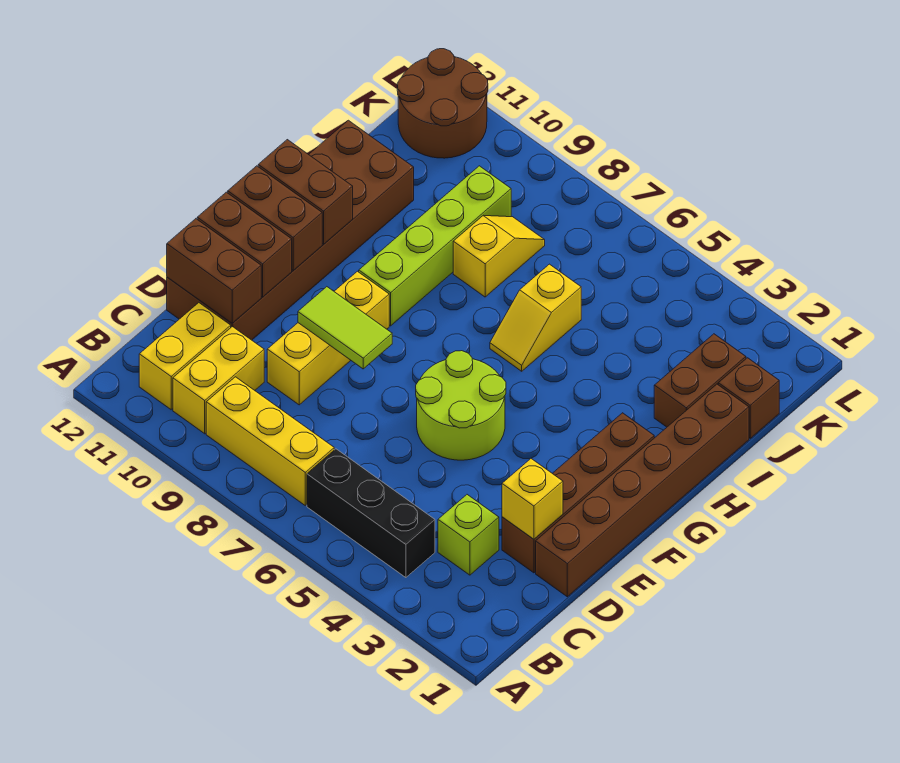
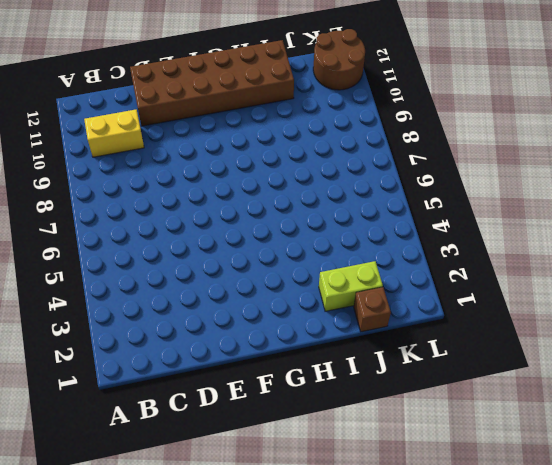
lime 1x2 brick [319,261,383,311] -> brown 1x2 brick [654,334,746,427]
none -> black 1x3 brick [307,449,435,578]
none -> yellow 1x3 brick [206,377,334,505]
none -> yellow 1x2 brick [139,303,231,410]

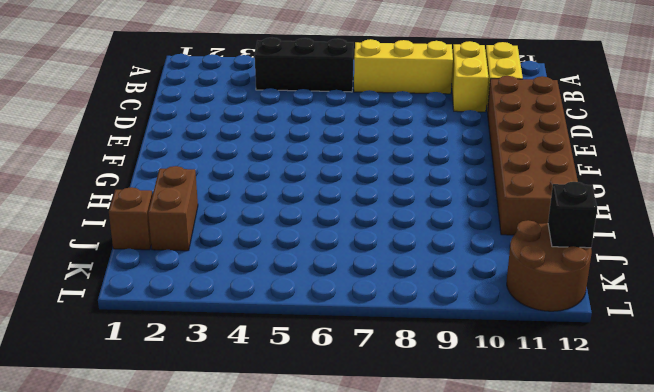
black 1x1 brick [548,182,597,248] -> none
none -> lime 1x1 brick [438,495,499,575]
none -> brown 1x6 brick [536,384,749,597]
none -> brown 1x4 brick [502,413,654,573]

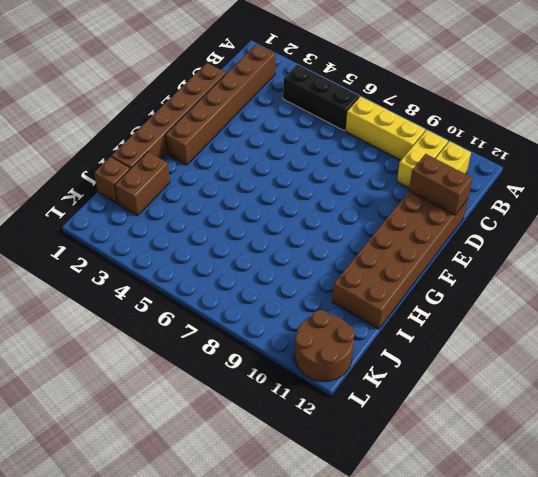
brown 1x6 brick [165,44,276,165] -> brown 1x4 brick [502,413,654,573]
none -> lime 1x1 brick [438,495,499,575]
none -> yellow 1x3 brick [267,271,389,405]
none -> lime 2x2 round brick [416,351,506,460]

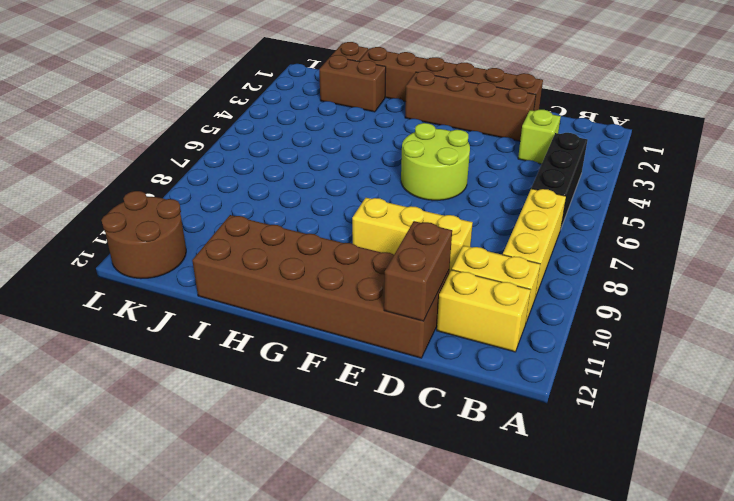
none -> lime 1x4 brick [359,166,511,326]
none -> yellow 1x2 slope [490,264,581,371]
none -> yellow 1x2 slope [453,216,545,297]

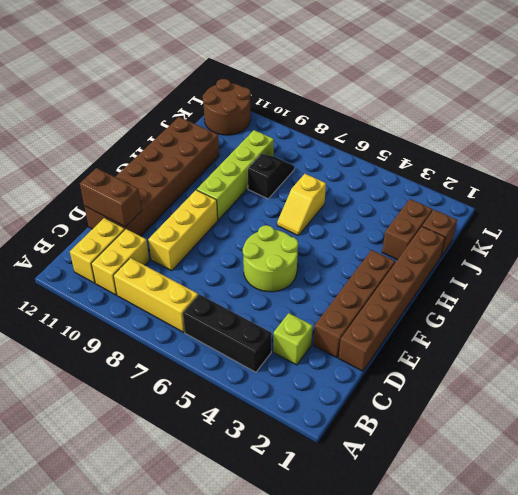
black 1x2 slope [248,154,294,199] -> yellow 1x2 slope [453,216,545,297]
none -> yellow 1x1 brick [502,459,563,539]
none -> lime 1x2 tile [298,287,392,369]
none -> brown 1x2 brick [197,192,292,297]

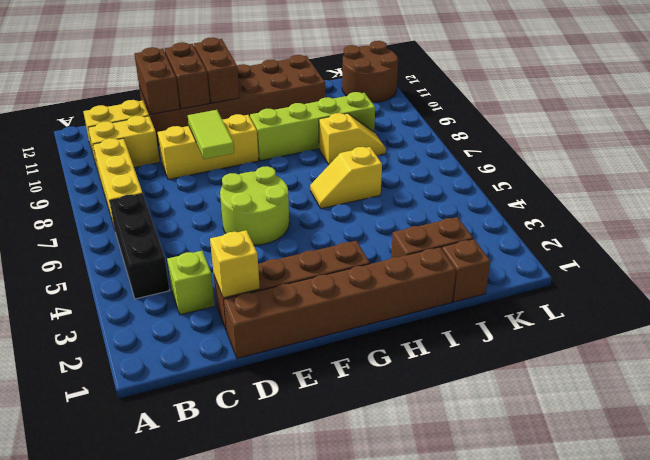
none -> brown 1x2 brick [258,140,353,244]

